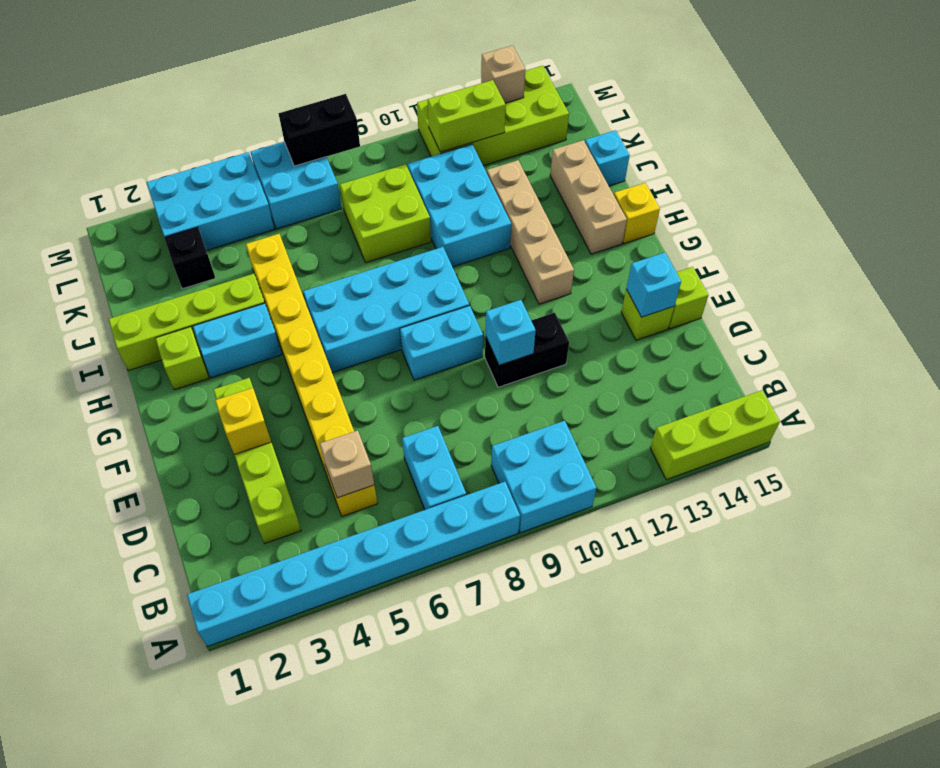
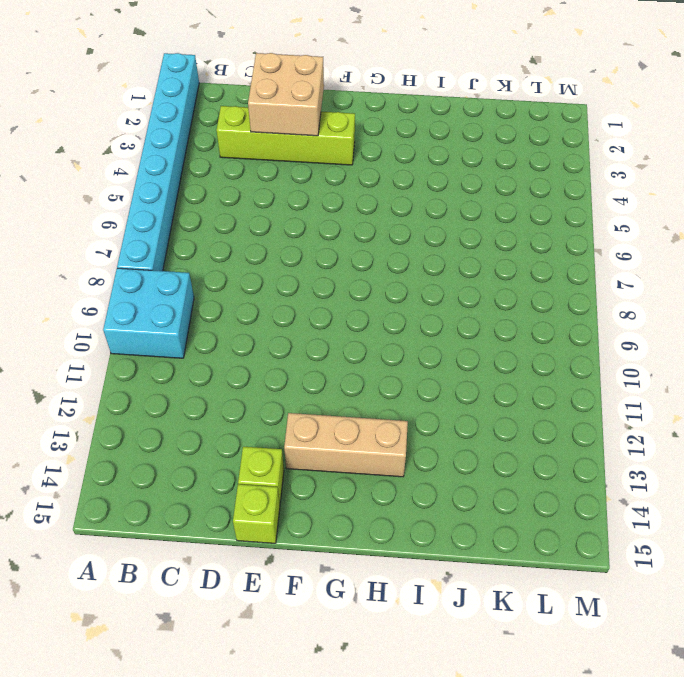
tan 2x2 brick [248,53,324,136] -> yellow 1x1 brick [215,388,271,455]
tan 1x3 brick [284,413,408,477] -> tan 1x3 brick moved to [550,140,627,254]
none -> lime 1x3 brick [650,390,780,480]
none -> cyan 1x2 brick [402,426,466,510]
none -> yellow 1x8 brick [246,234,378,516]
none -> black 1x2 brick [485,313,569,387]

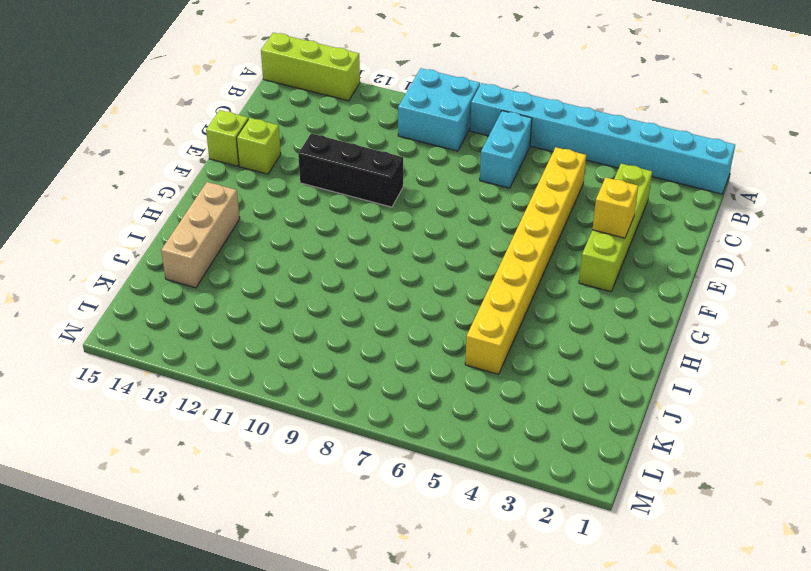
black 1x3 brick [298,134,403,207] -> black 1x2 brick [485,313,569,387]
none -> cyan 1x2 brick [400,306,483,380]
none -> cyan 2x4 brick [303,247,469,372]
none -> tan 1x4 brick [487,160,574,304]
none -> lime 1x1 brick [155,327,209,390]

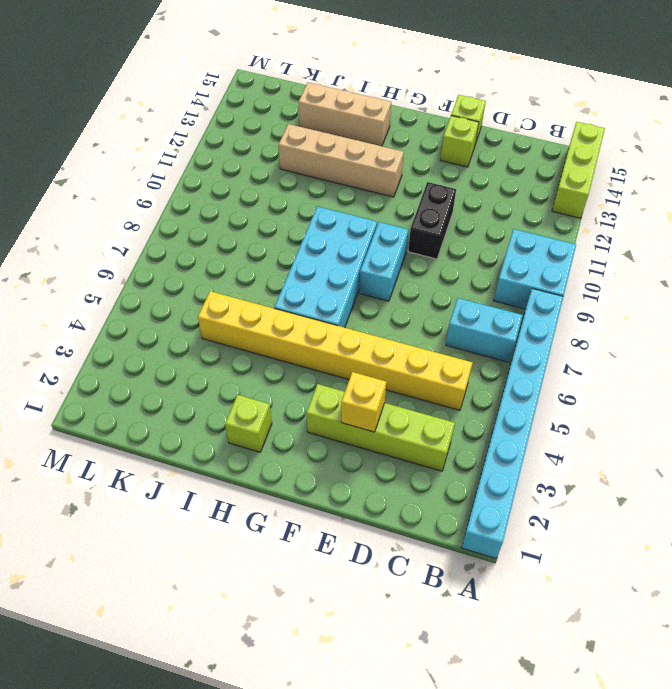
none -> cyan 1x2 brick [193,303,282,378]
none -> yellow 1x1 brick [614,183,660,243]
none -> lime 1x4 brick [109,274,265,371]
none -> cyan 2x3 brick [408,144,511,267]

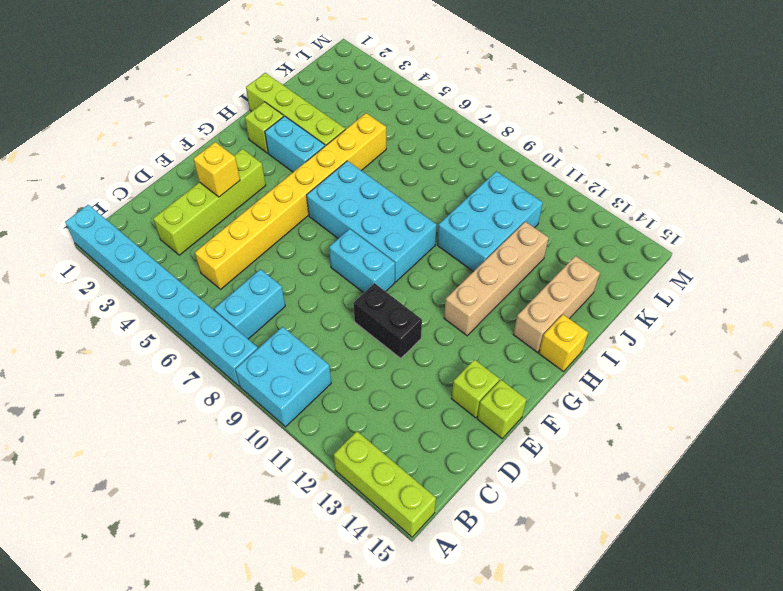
none -> lime 2x2 brick [340,164,431,263]
none -> cyan 1x1 brick [585,130,630,186]
none -> black 1x1 brick [164,227,215,289]
none -> cyan 2x3 brick [147,152,274,250]

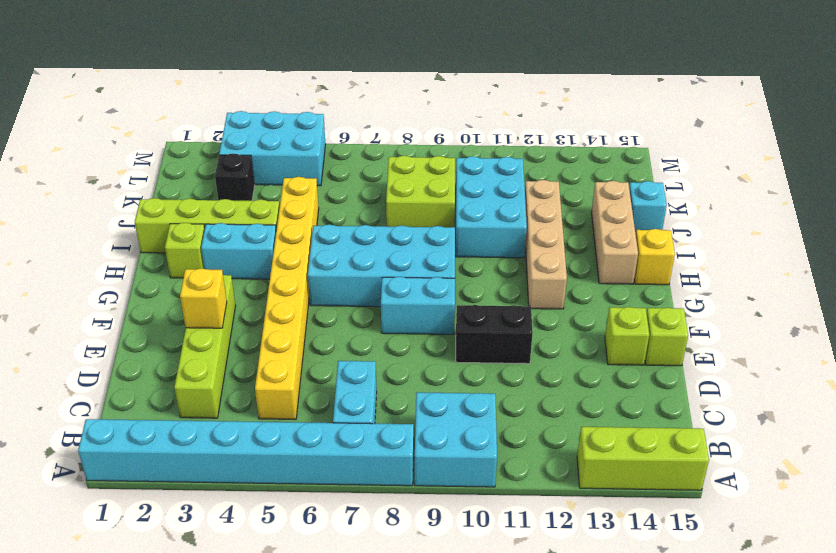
none -> cyan 2x2 brick [251,142,341,229]
none -> lime 2x4 brick [417,66,569,166]
none -> tan 1x1 brick [320,431,374,498]
none -> cyan 1x1 brick [485,300,536,365]

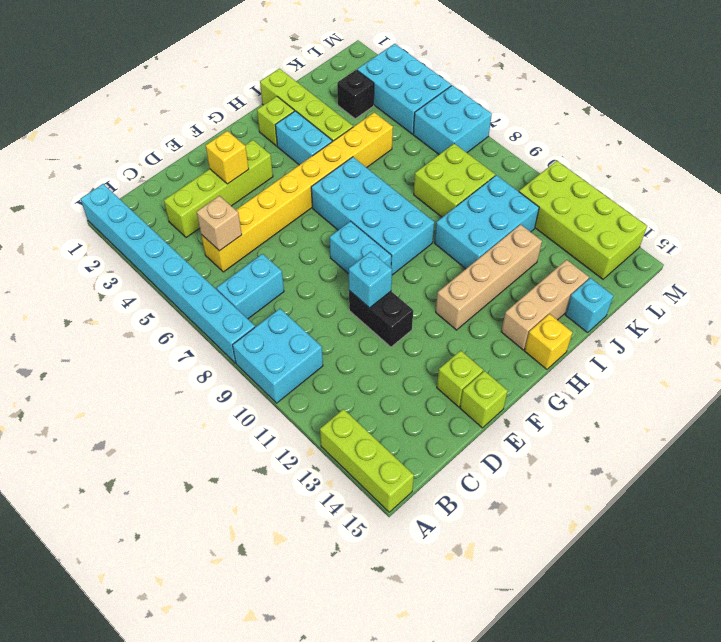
none -> cyan 1x1 brick [626,253,681,317]
none -> lime 1x2 brick [427,80,506,152]
none -> black 1x2 brick [279,94,360,166]
none -> tan 1x1 brick [481,46,525,103]

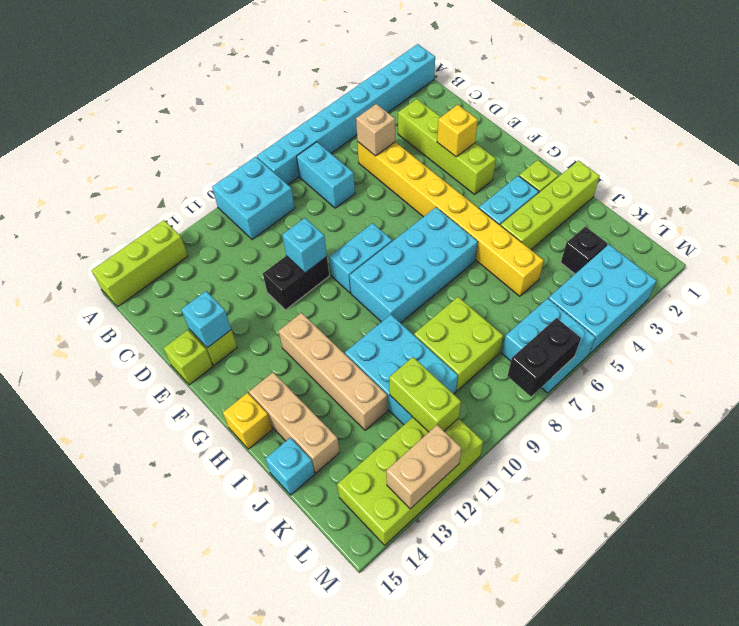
lime 1x2 brick [389,357,461,432] -> lime 1x2 brick turned to [427,80,506,152]
tan 1x2 brick [386,425,462,509] -> tan 1x1 brick [481,46,525,103]

